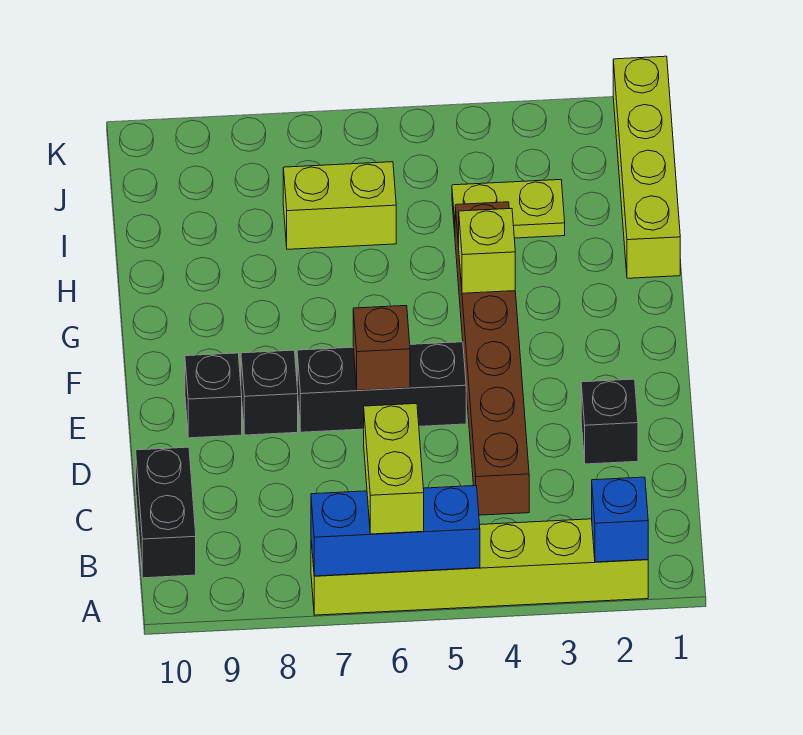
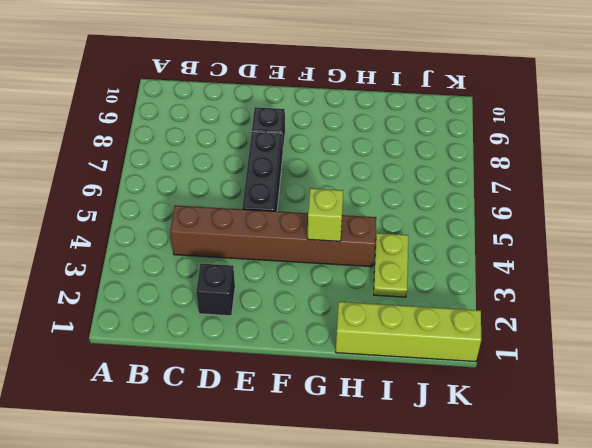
none -> lime 1x6 brick [311,519,648,615]
none -> black 1x2 brick [136,447,196,578]
none -> black 1x1 brick [185,353,242,438]

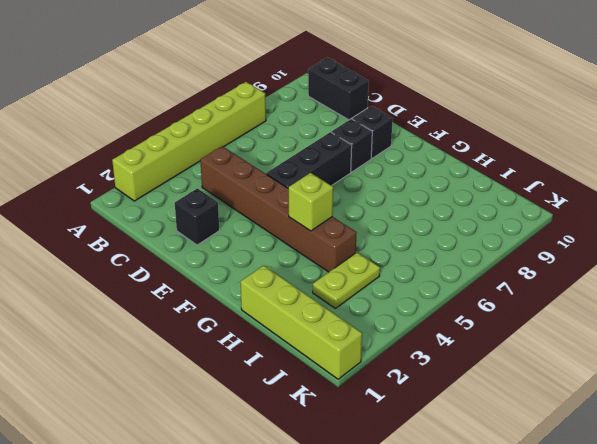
none -> lime 1x2 brick [283,162,396,249]
none -> blue 1x1 brick [592,477,648,562]
none -> blue 1x3 brick [311,486,480,576]

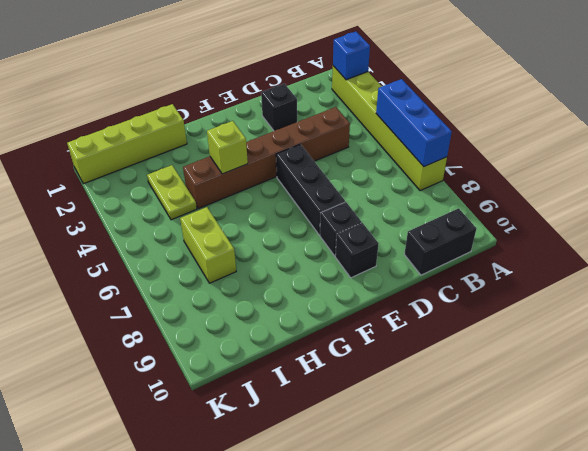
none -> brown 1x1 brick [353,306,410,390]
none -> lime 1x2 brick [364,404,424,534]

